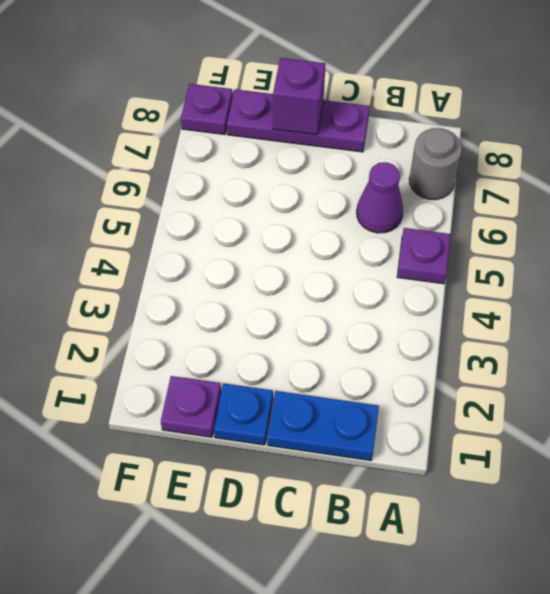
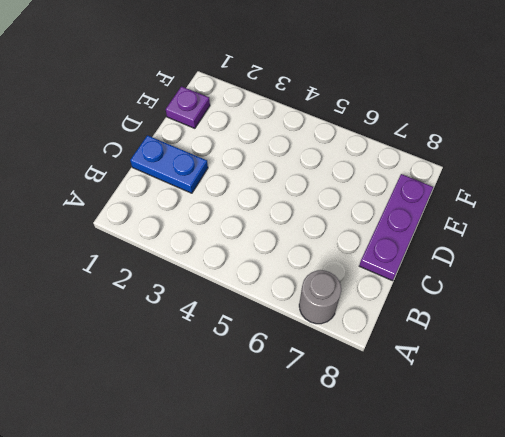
blue 1x2 plate [130,135,208,193] -> blue 1x2 plate turned to [267,391,379,461]
none -> purple 1x1 plate [397,228,451,284]
none -> purple 1x1 cone [357,162,403,233]

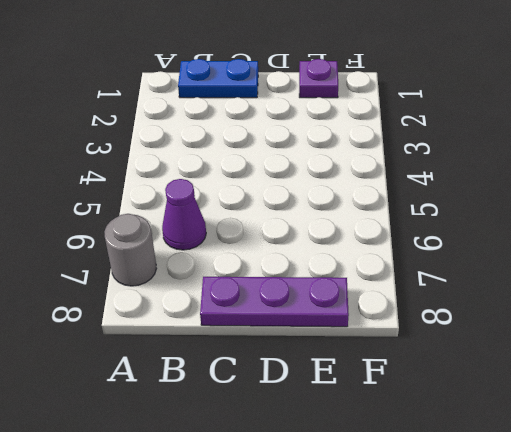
none -> purple 1x1 plate [397,228,451,284]
none -> blue 1x1 plate [214,383,273,445]

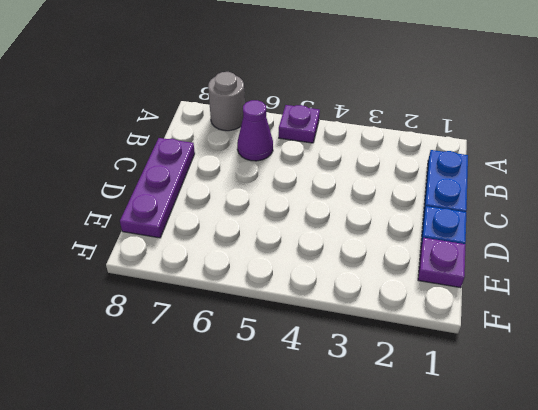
none -> purple 1x1 plate [181,84,233,135]
none -> purple 1x1 brick [273,58,325,135]

